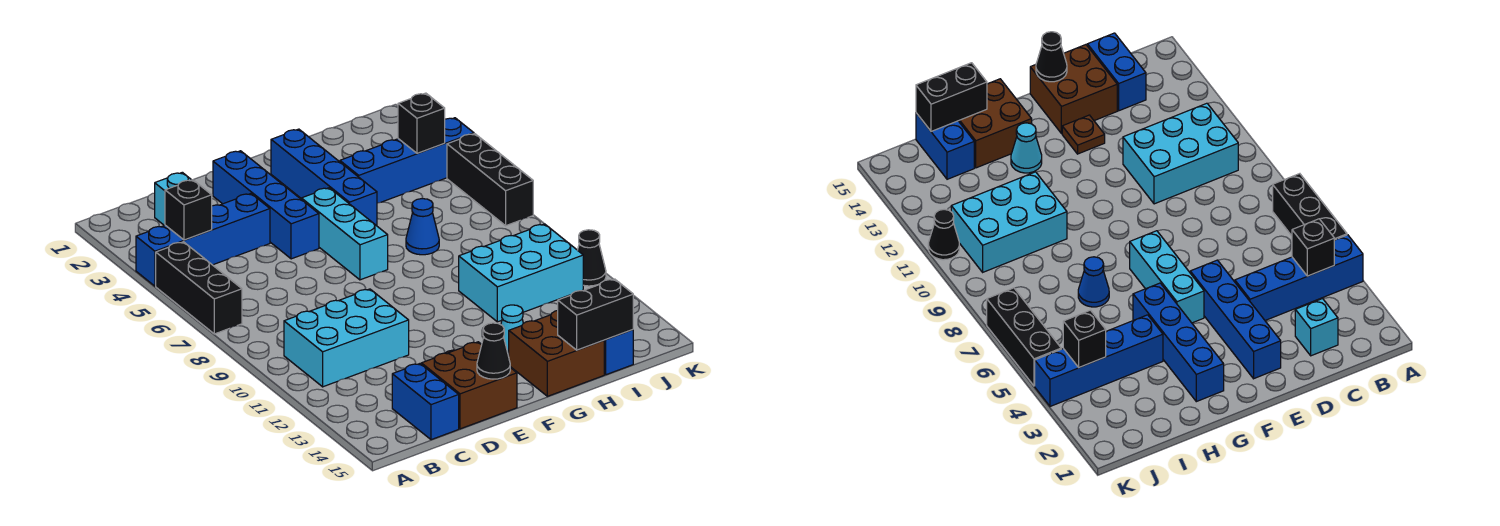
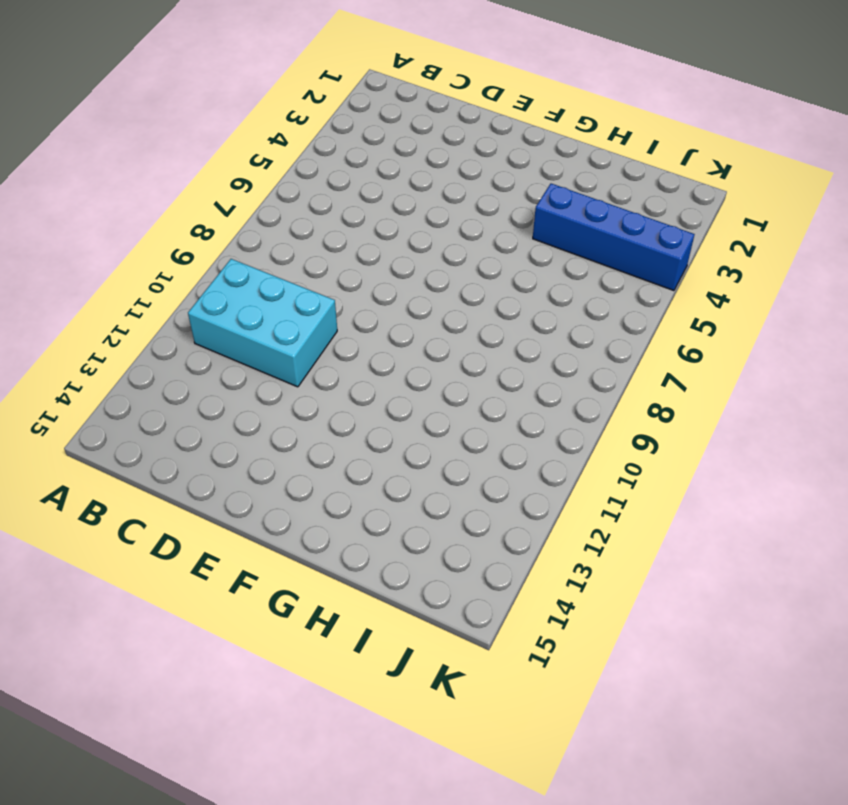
none -> blue 1x4 brick [136,194,270,286]
none -> black 1x3 brick [156,242,242,334]
none -> cyan 1x1 brick [155,172,191,226]

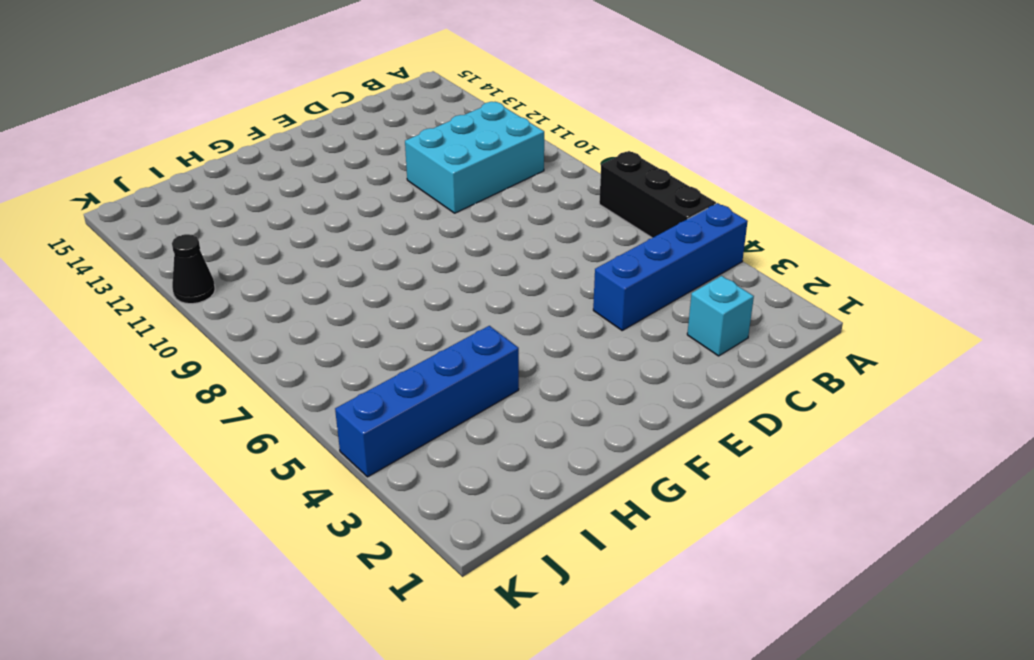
none -> blue 1x2 brick [392,364,459,440]
none -> brown 2x2 brick [421,342,517,429]
none -> blue 1x4 brick [213,151,319,259]

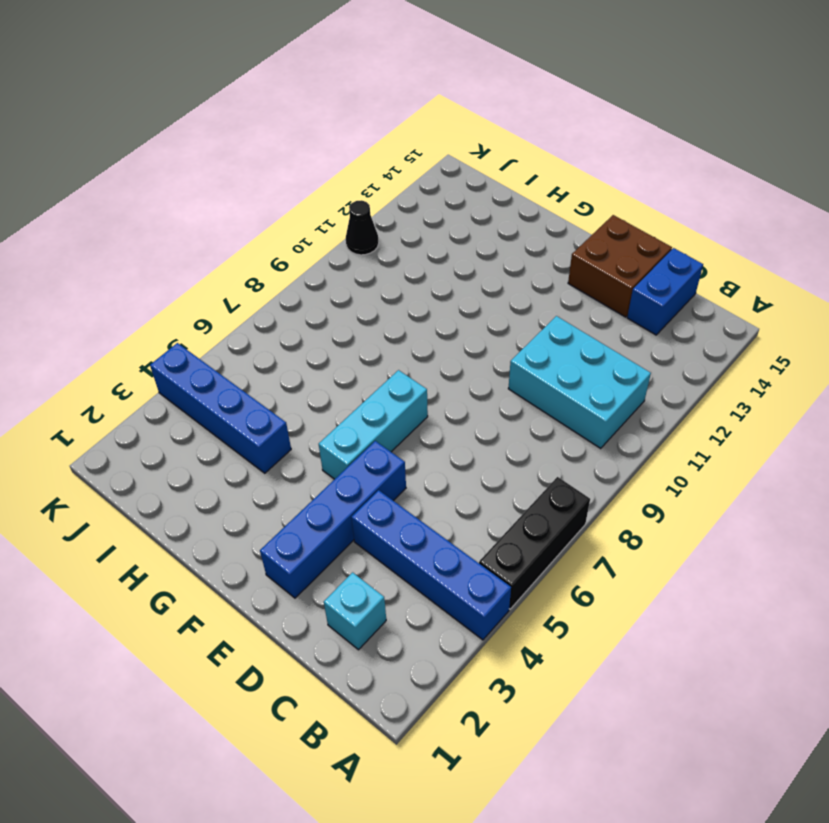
none -> brown 1x1 plate [1062,115,1105,154]
none -> blue 1x4 brick [271,129,377,226]
none -> cyan 1x1 cone [501,305,523,356]

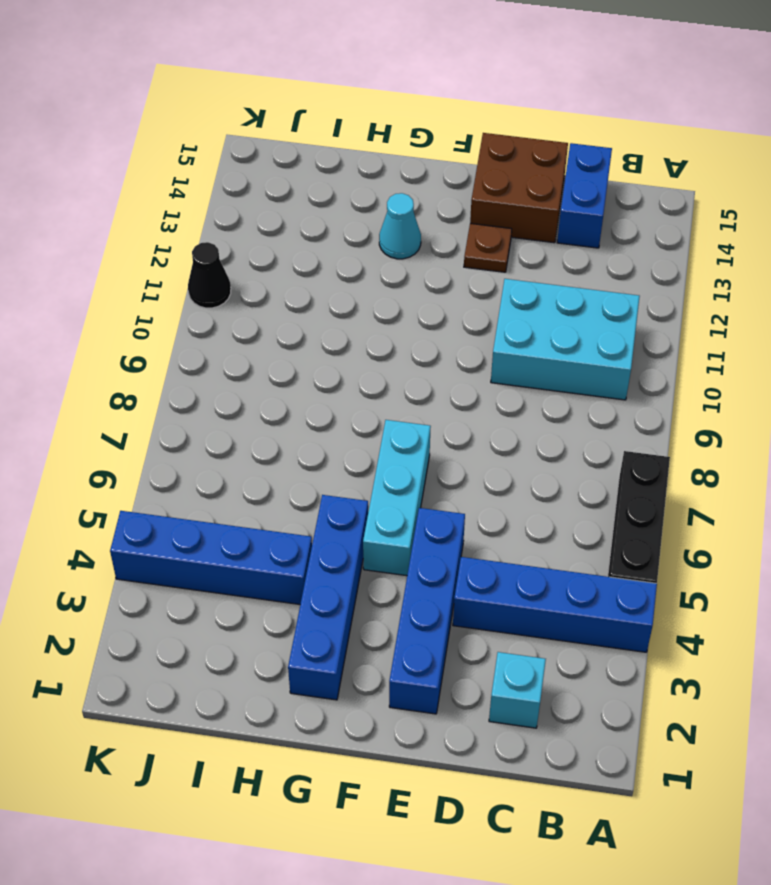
none -> brown 2x2 brick [509,311,604,396]
none -> blue 1x1 cone [406,199,439,255]
none -> cyan 2x3 brick [459,224,583,322]

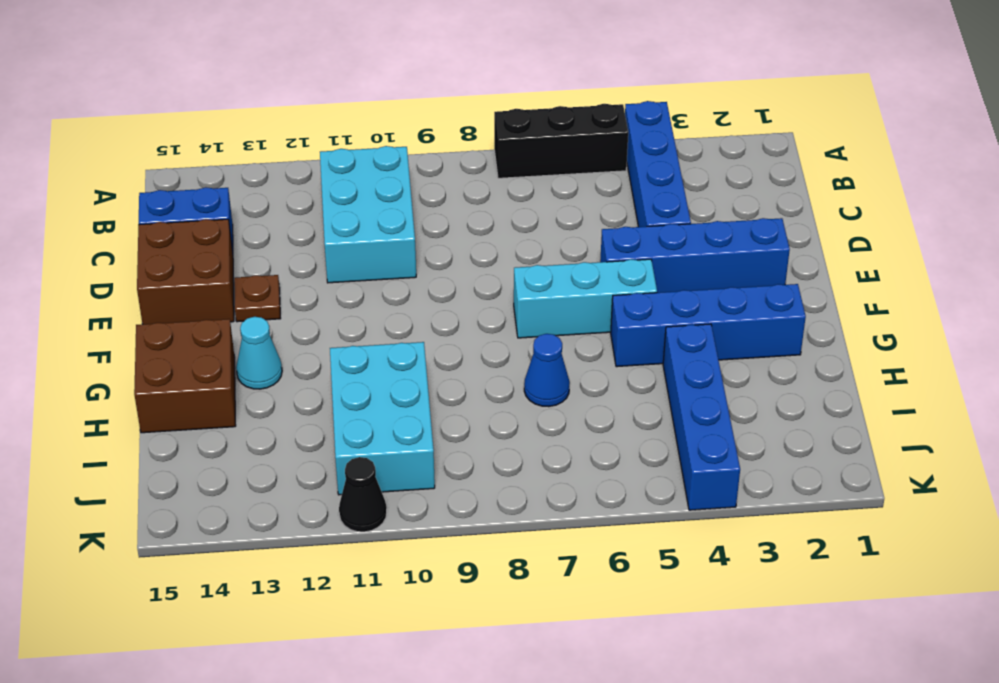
none -> cyan 1x1 brick [155,172,191,226]
none -> blue 1x2 brick [604,330,633,375]
none -> black 1x3 brick [447,134,533,226]

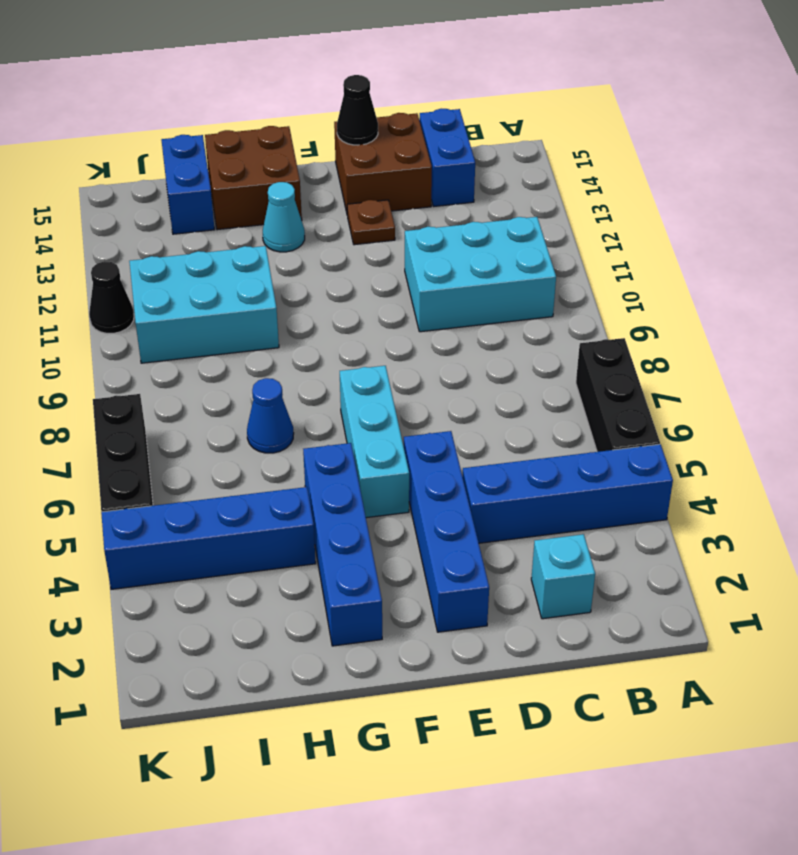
none -> black 1x1 brick [165,180,212,240]
none -> black 1x2 brick [558,279,633,350]
none -> black 1x1 brick [398,93,445,153]

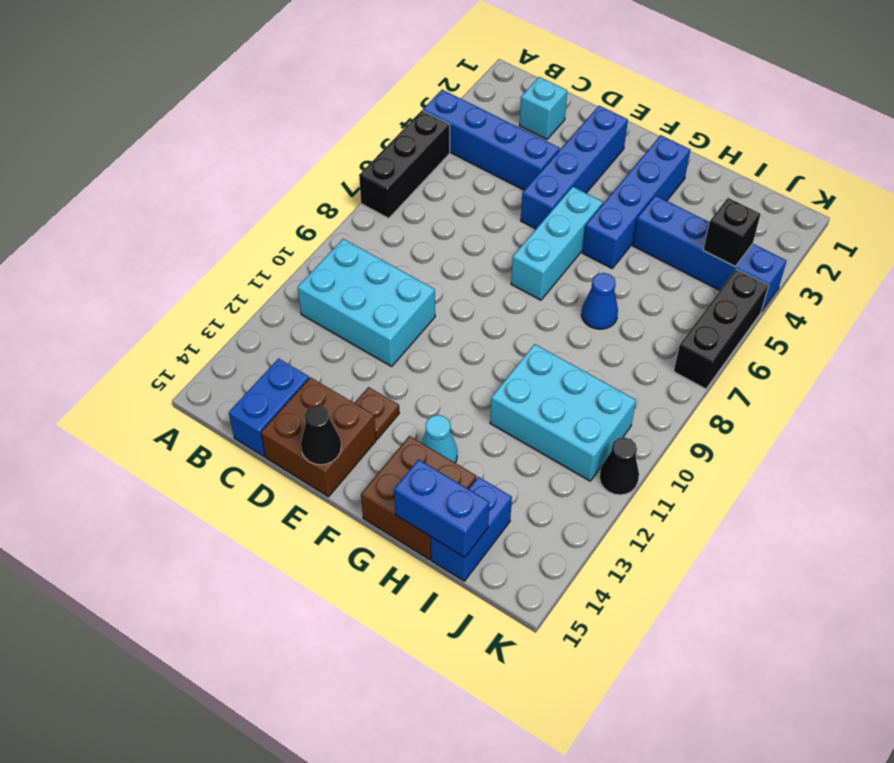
blue 1x2 brick [394,460,489,558] -> black 1x2 brick [558,279,633,350]
none -> black 1x1 brick [165,180,212,240]

